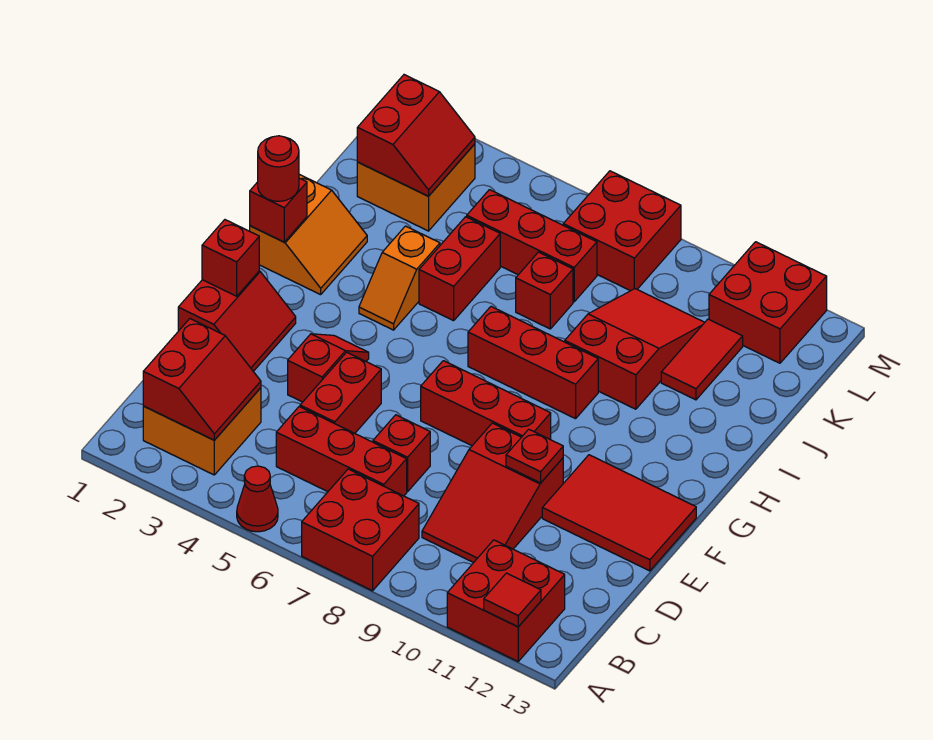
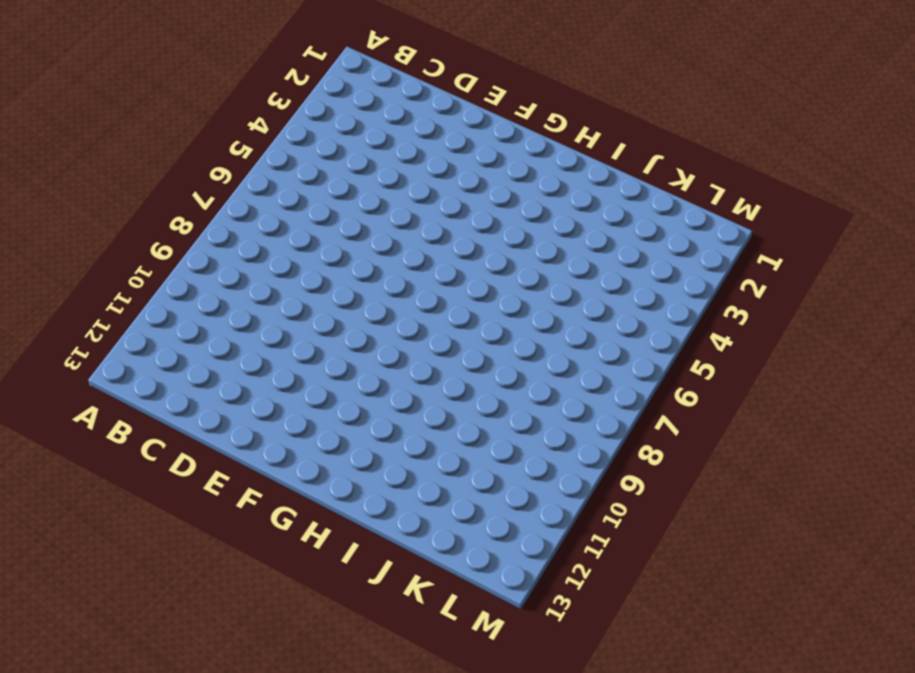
none -> red 1x1 cone [237,466,278,532]
none -> red 2x2 brick [302,469,419,591]
none -> red 2x2 brick [447,540,565,661]
none -> orange 2x2 brick [143,388,261,475]

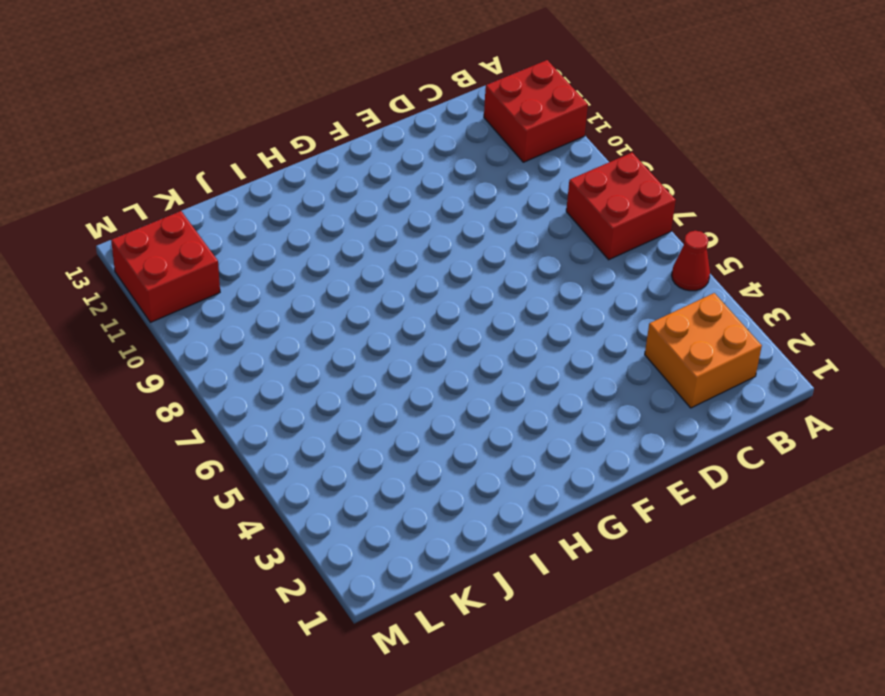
none -> red 1x3 brick [276,407,407,496]
none -> red 2x3 slope [422,423,563,563]
none -> red 1x2 brick [300,352,381,433]
none -> red 1x1 brick [373,415,430,492]

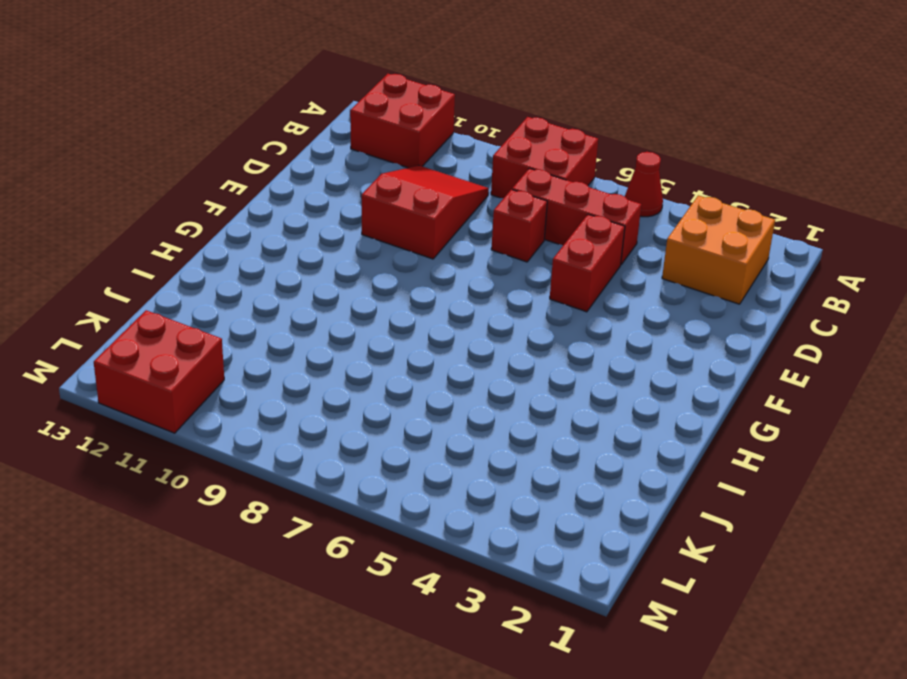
none -> red 2x2 slope [178,271,296,371]
none -> red 1x2 slope [288,334,369,402]
none -> red 2x3 tile [542,455,696,571]
none -> red 1x3 brick [421,361,551,446]

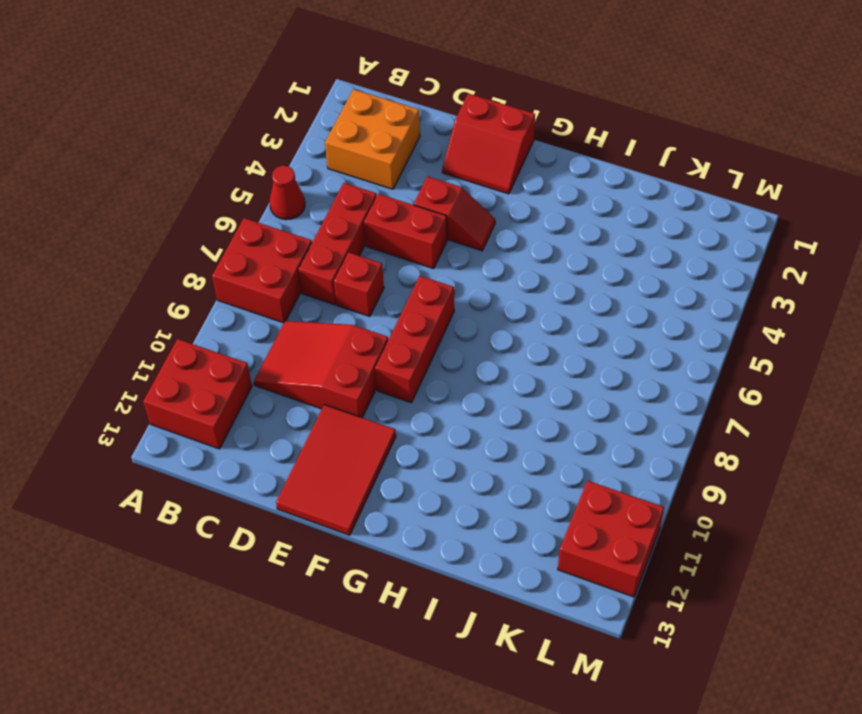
none -> orange 2x2 slope [250,174,367,295]
none -> orange 1x2 slope [359,226,440,330]
none -> red 1x3 brick [468,307,598,419]
none -> red 1x2 brick [419,217,500,321]

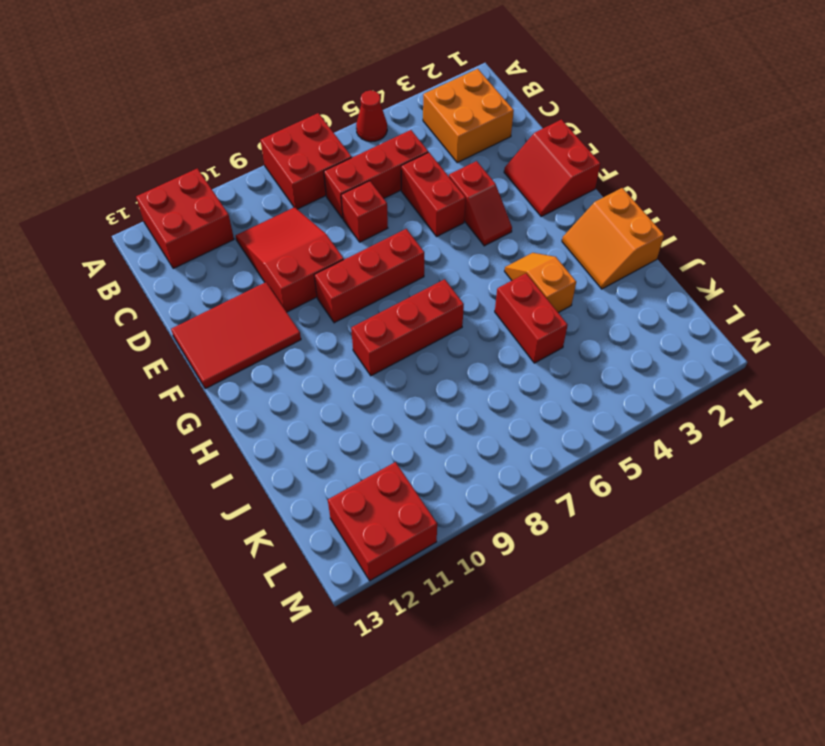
none -> red 2x3 slope [565,289,705,409]
none -> red 1x1 brick [516,252,573,329]
none -> red 1x2 tile [661,319,743,400]
none -> orange 2x2 brick [357,144,475,231]

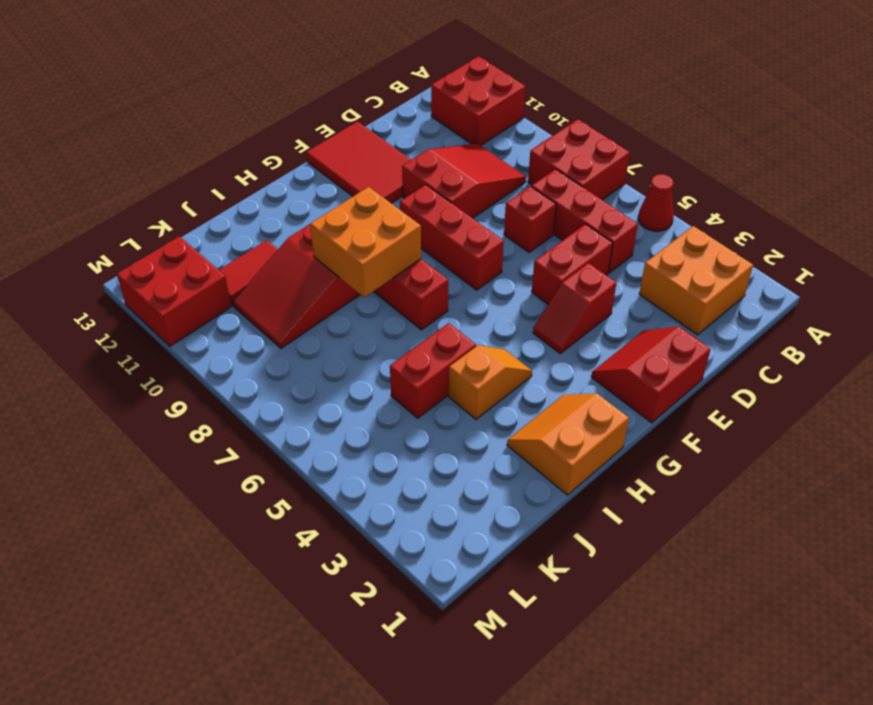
orange 2x2 brick [310,187,421,297] -> orange 2x2 brick moved to [357,144,475,231]
none -> red 1x1 brick [516,252,573,329]
none -> red 1x3 brick [467,190,597,302]
none -> red 2x2 brick [563,171,681,291]
none -> red 1x1 tile [484,573,541,627]

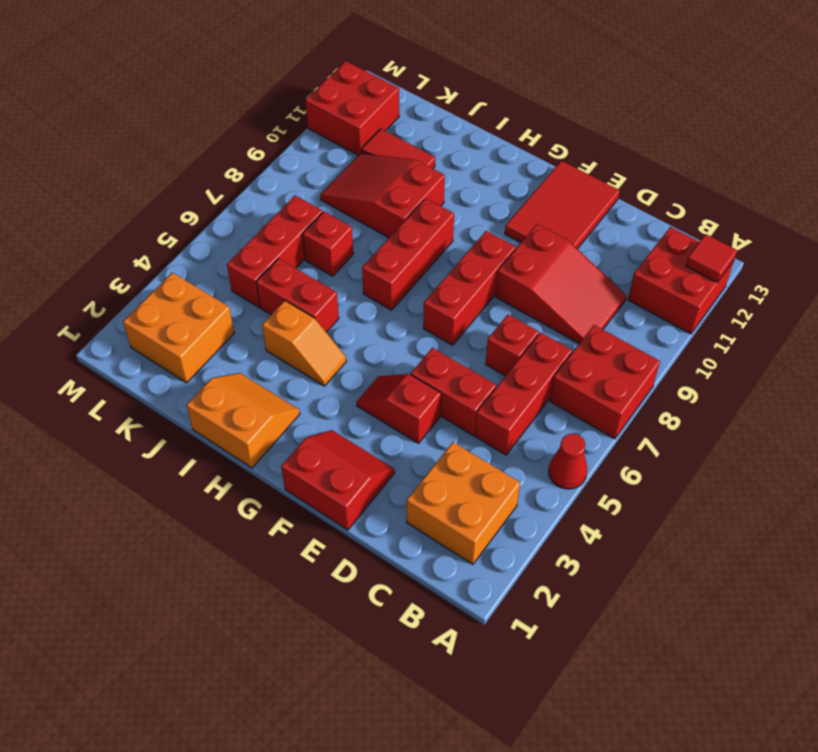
none -> red 2x2 brick [563,171,681,291]
none -> red 2x2 slope [143,319,261,440]
none -> red 1x1 plate [506,429,563,483]
none -> red 1x1 brick [202,220,259,296]

